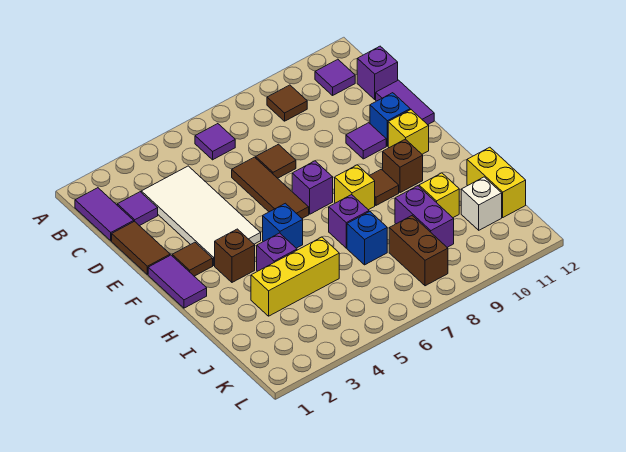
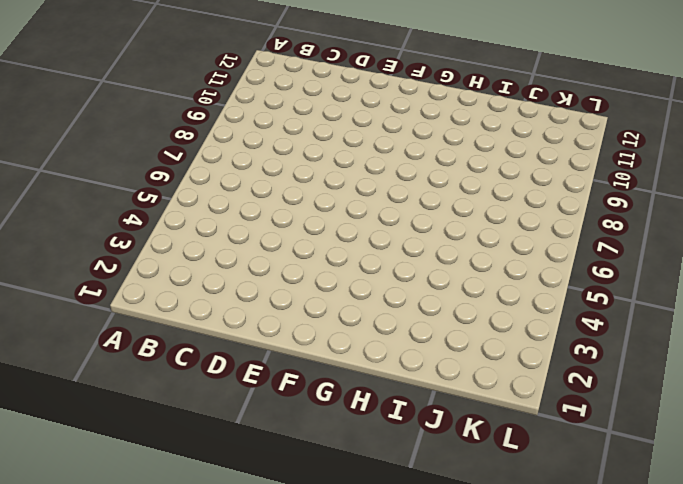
none -> purple 1x2 tile [75,188,134,241]
none -> purple 1x1 tile [195,124,235,160]
none -> brown 1x1 tile [267,85,307,121]
none -> purple 1x1 tile [315,59,355,95]

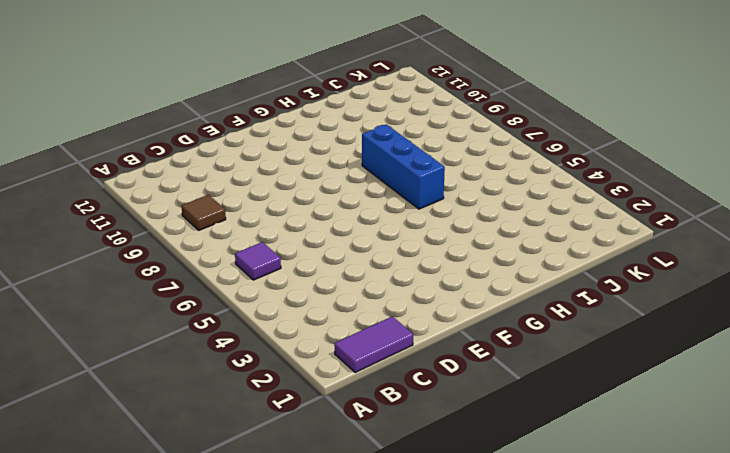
blue 1x3 brick [362,125,445,209] -> purple 1x1 brick [329,195,369,248]
none -> purple 1x1 tile [315,59,355,95]
none -> purple 1x1 tile [117,192,158,226]
none -> white 2x4 tile [141,166,261,265]
none -> purple 1x1 brick [357,46,398,99]

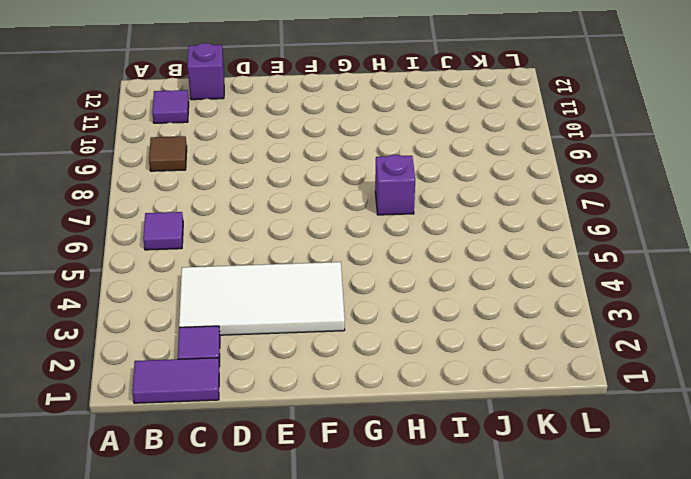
none -> brown 1x2 tile [112,221,170,274]
none -> brown 1x3 tile [232,157,309,218]
none -> brown 1x1 tile [256,144,296,178]
none -> purple 1x2 tile [376,80,434,125]

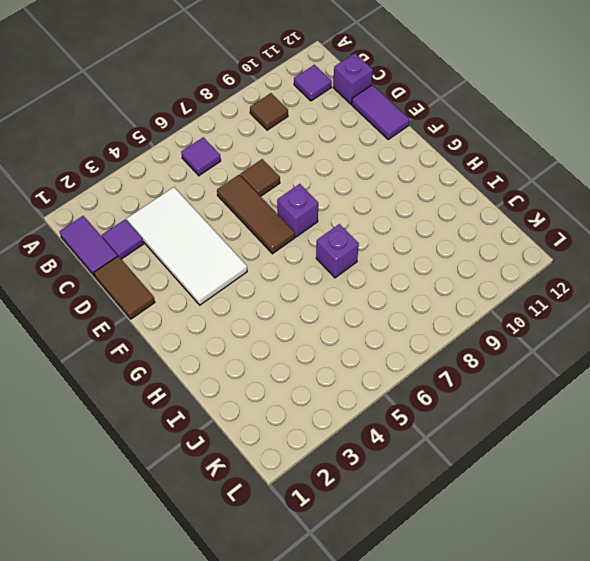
none -> purple 1x1 tile [346,123,386,159]
none -> blue 1x1 brick [370,93,410,146]
none -> purple 1x2 tile [148,255,207,308]
none -> brown 1x1 tile [172,242,213,276]

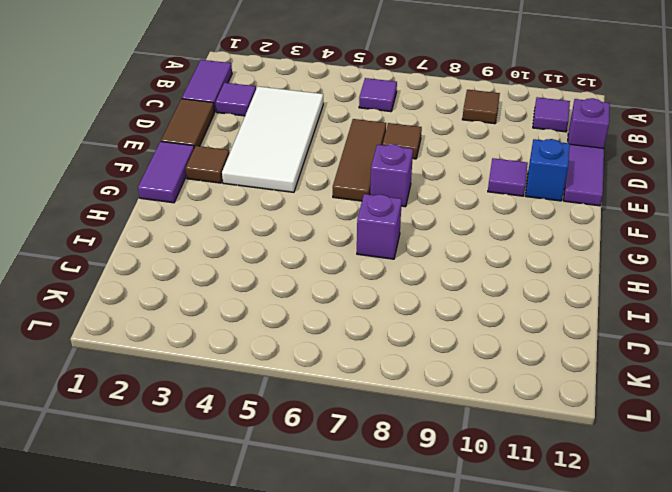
none -> yellow 1x1 brick [388,110,429,154]
none -> brown 1x1 brick [215,229,255,282]
none -> blue 1x1 brick [263,203,303,248]
none -> yellow 1x1 brick [335,165,375,210]

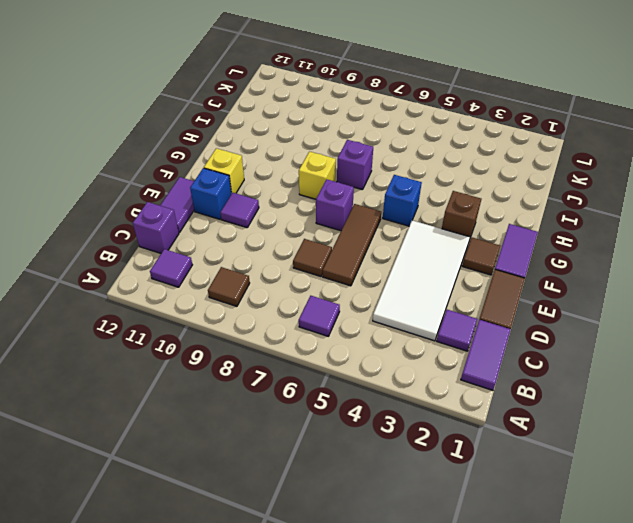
none -> brown 1x1 tile [369,169,399,205]
none -> brown 1x1 brick [383,139,423,193]
none -> purple 1x1 brick [257,233,297,271]
none -> yellow 1x3 brick [251,237,339,316]

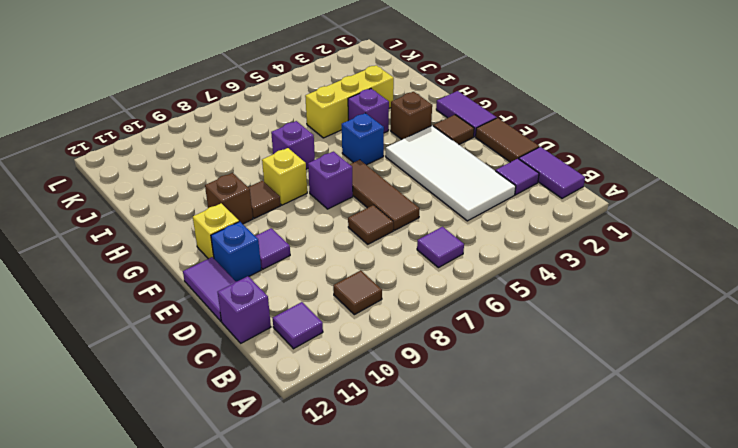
none -> blue 1x1 brick [347,211,387,265]
none -> purple 1x2 brick [395,186,454,248]
none -> yellow 1x1 brick [419,173,459,218]
none -> yellow 1x2 brick [467,147,526,217]

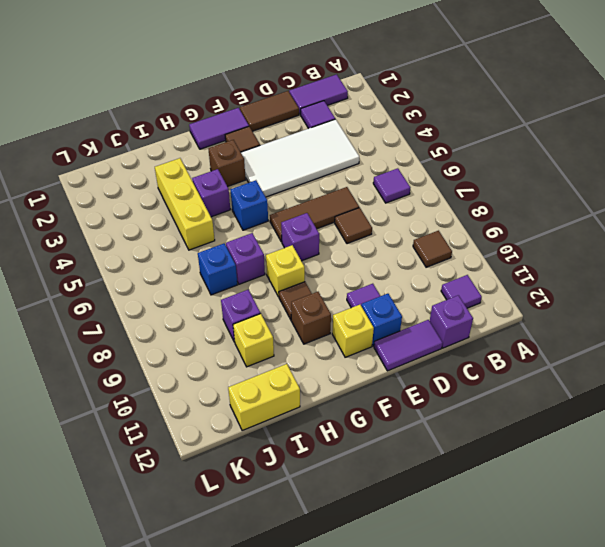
purple 1x1 brick [221,290,260,342] -> purple 1x2 brick [395,186,454,248]
none -> brown 1x2 brick [389,216,448,286]
none -> white 1x1 brick [461,177,502,230]

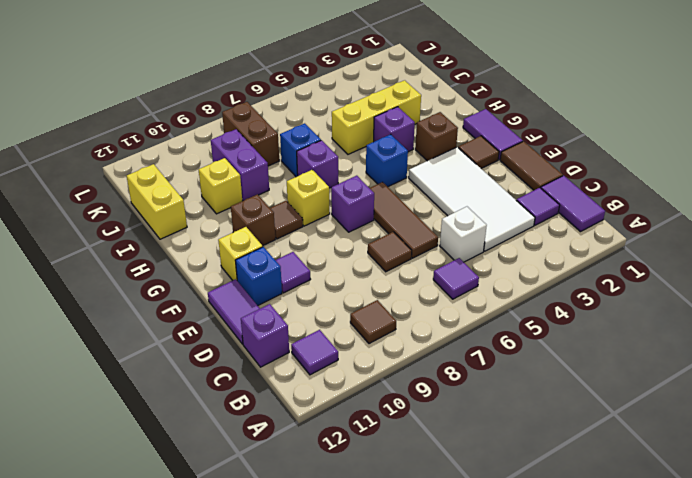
white 1x1 brick [440,207,487,262] -> white 1x1 brick moved to [461,177,502,230]

